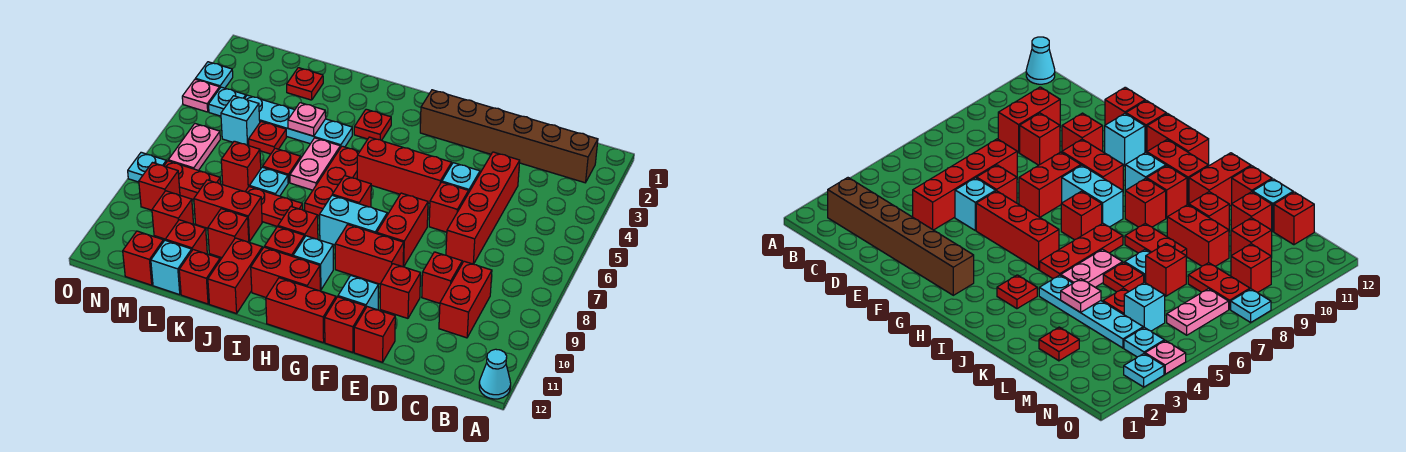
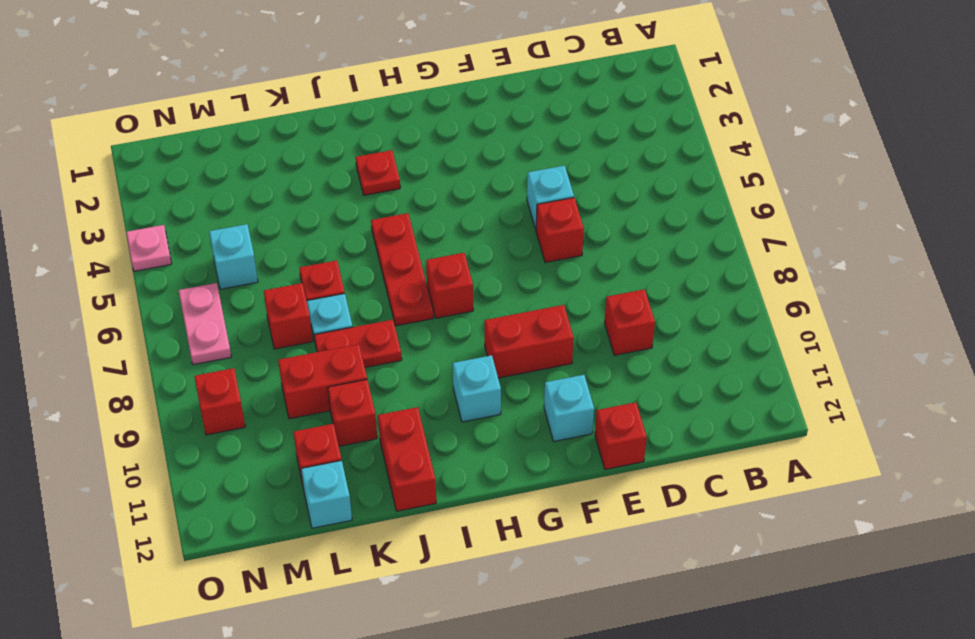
none -> cyan 1x1 cone [479,349,511,399]
none -> brown 1x6 brick [420,90,598,183]
none -> red 1x2 brick [439,261,492,338]
none -> red 1x4 brick [446,152,520,264]

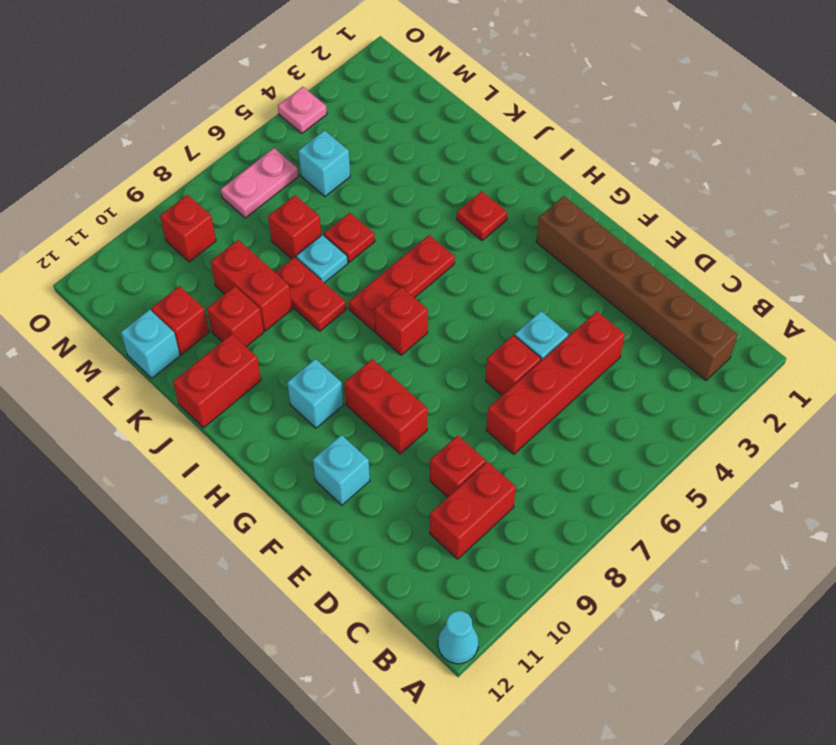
none -> red 1x1 brick [380,264,421,318]
none -> red 1x1 brick [354,307,395,362]
none -> red 1x3 brick [357,137,452,203]
none -> red 1x2 brick [377,193,428,267]

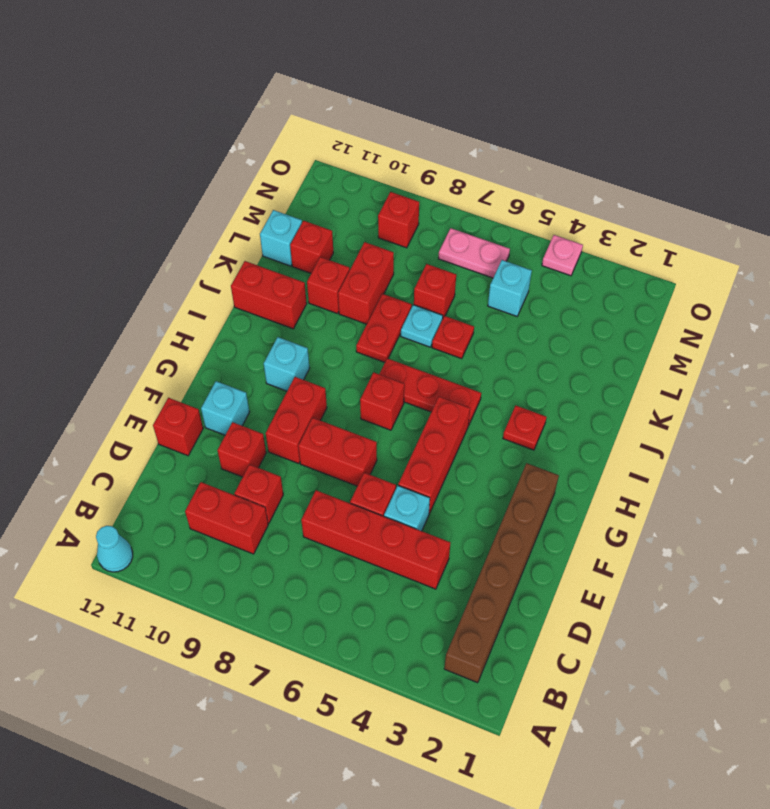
none -> red 1x1 brick [325,297,366,352]
none -> cyan 1x2 brick [320,195,387,245]
none -> red 1x2 brick [266,278,336,343]
none -> red 1x2 brick [251,247,320,297]

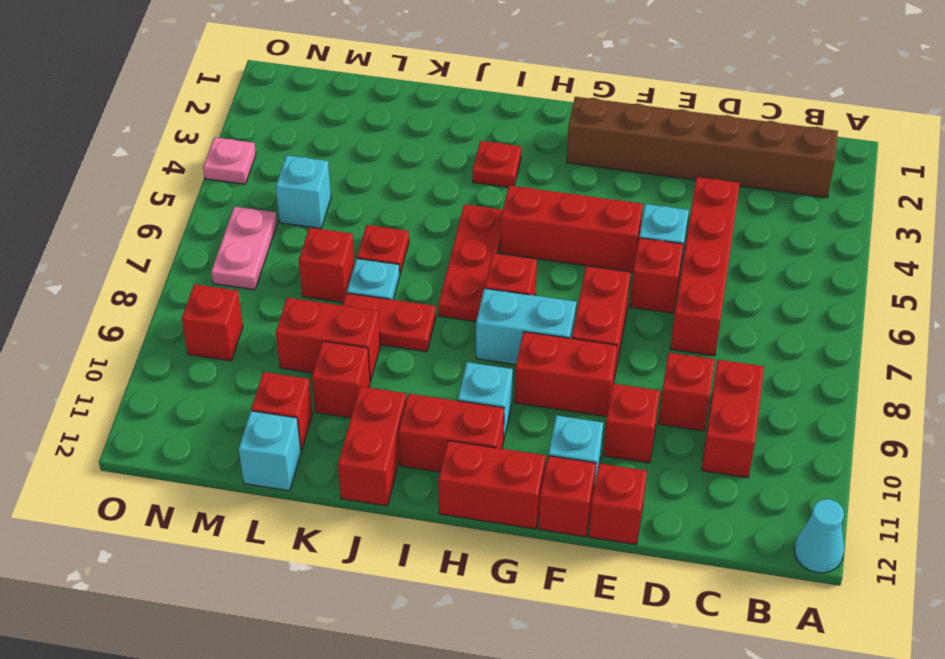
none -> red 1x1 brick [278,206,318,239]
none -> red 1x1 brick [264,227,304,256]
none -> cyan 1x4 plate [245,95,352,148]
none -> pink 1x2 plate [290,138,340,190]

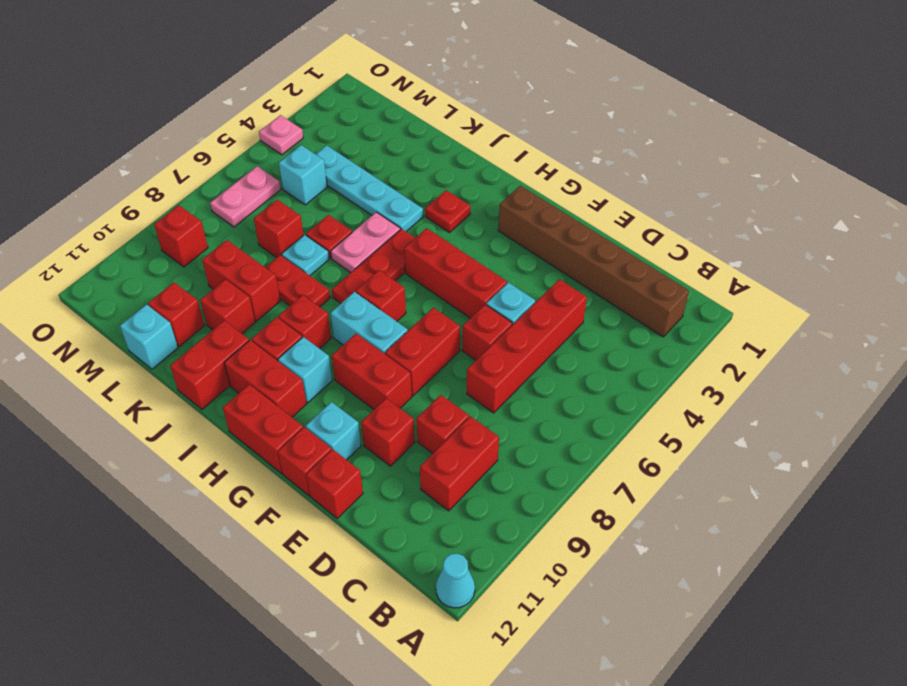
none -> red 1x1 brick [179,250,220,304]
none -> red 1x1 plate [287,68,323,100]
none -> red 1x1 plate [249,122,286,154]
none -> red 1x2 plate [164,161,221,200]

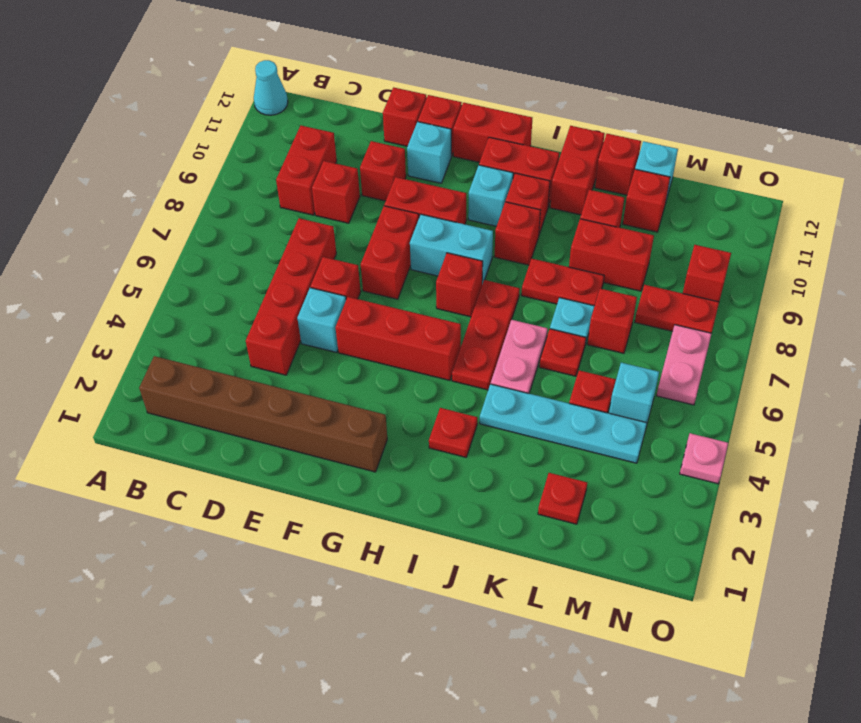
none -> red 1x1 brick [152,191,193,239]
none -> red 1x1 brick [123,231,164,285]
none -> cyan 1x1 plate [209,87,246,116]
none -> cyan 1x1 plate [195,62,233,88]

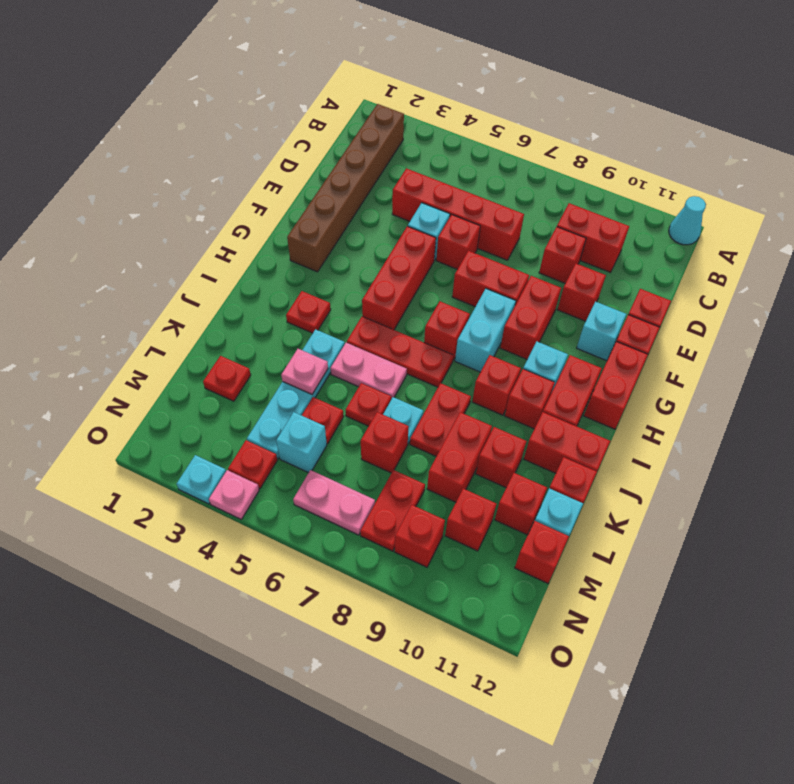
red 1x1 plate [228,440,277,488] -> cyan 1x1 plate [209,87,246,116]
none -> cyan 1x1 plate [128,152,166,182]

